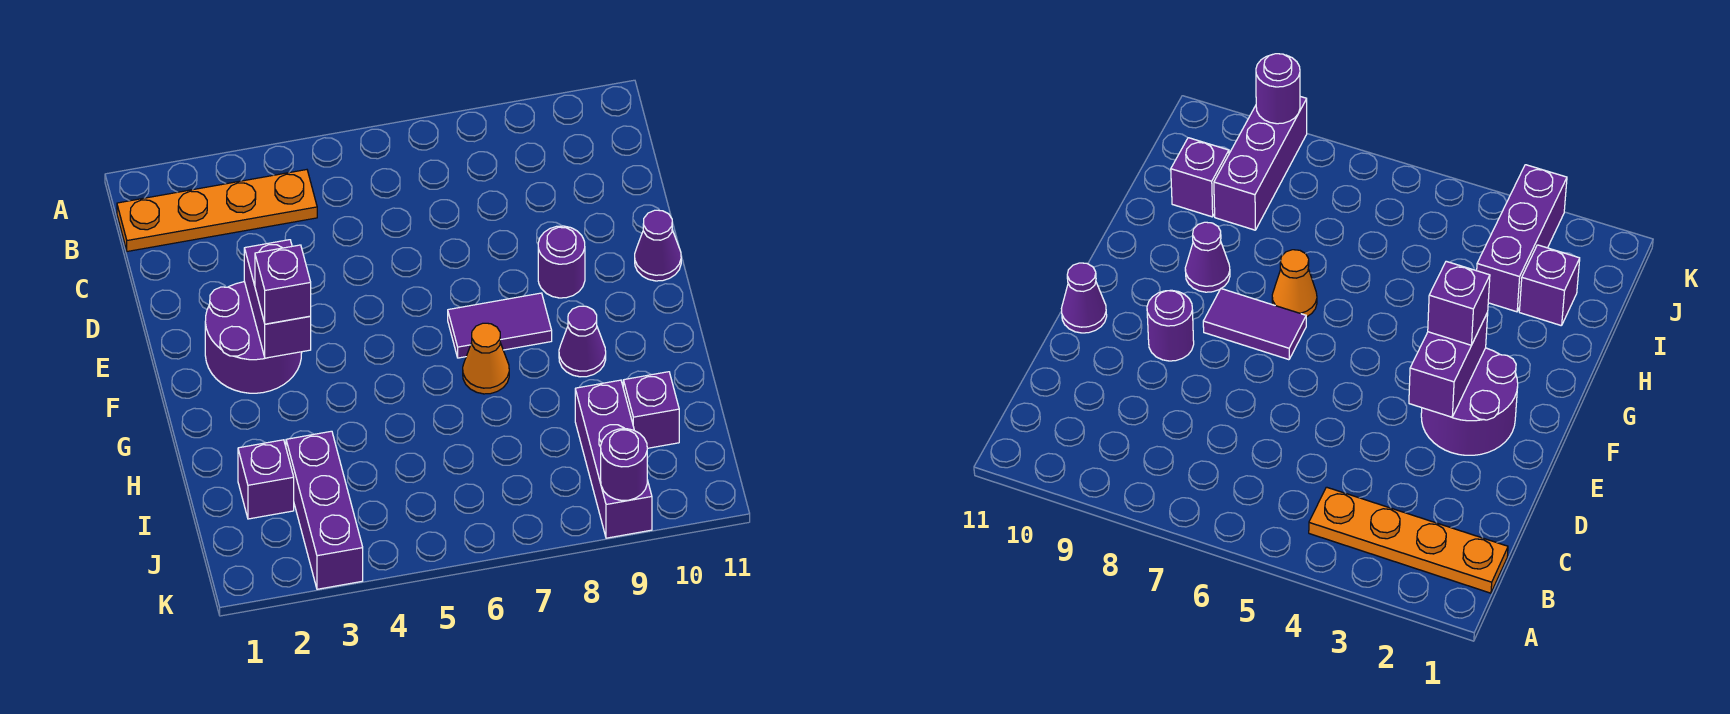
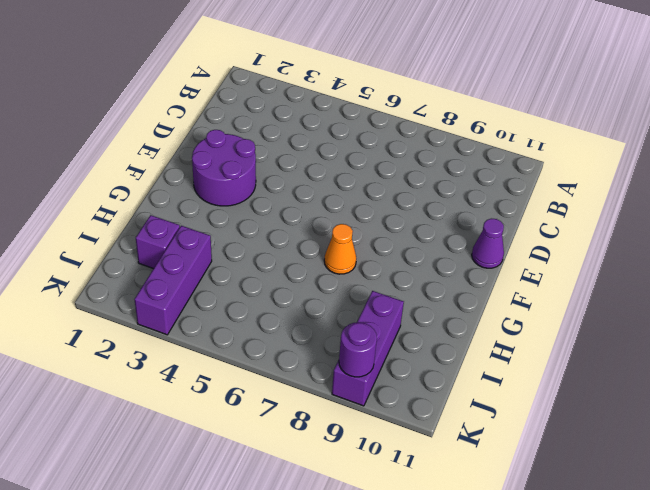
none -> orange 1x4 plate [117,170,317,251]
none -> purple 1x1 round brick [538,226,585,298]
none -> purple 1x2 tile [448,293,552,358]

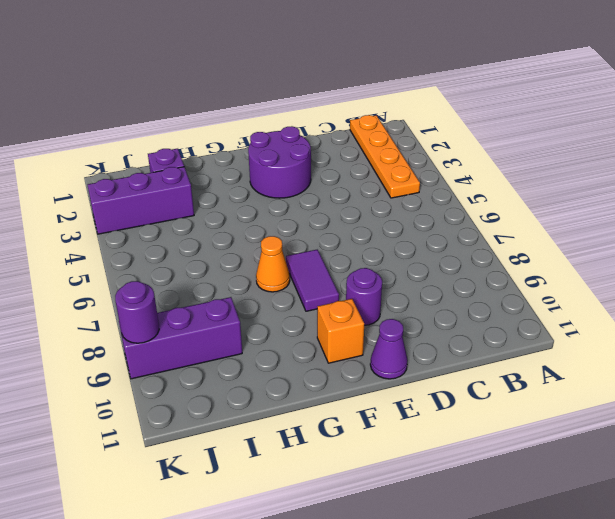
orange 1x1 brick [317,299,364,363] -> none
none -> purple 1x1 cone [559,306,606,377]
none -> purple 1x1 brick [623,372,679,448]
none -> purple 1x2 brick [244,240,311,358]

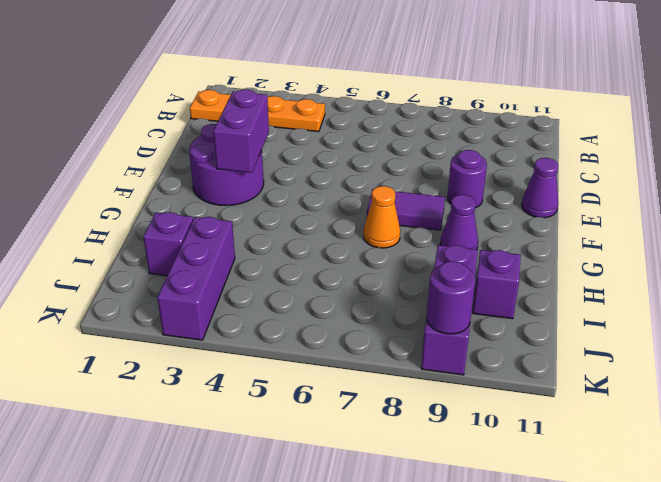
none -> purple 1x1 brick [255,245,311,324]

